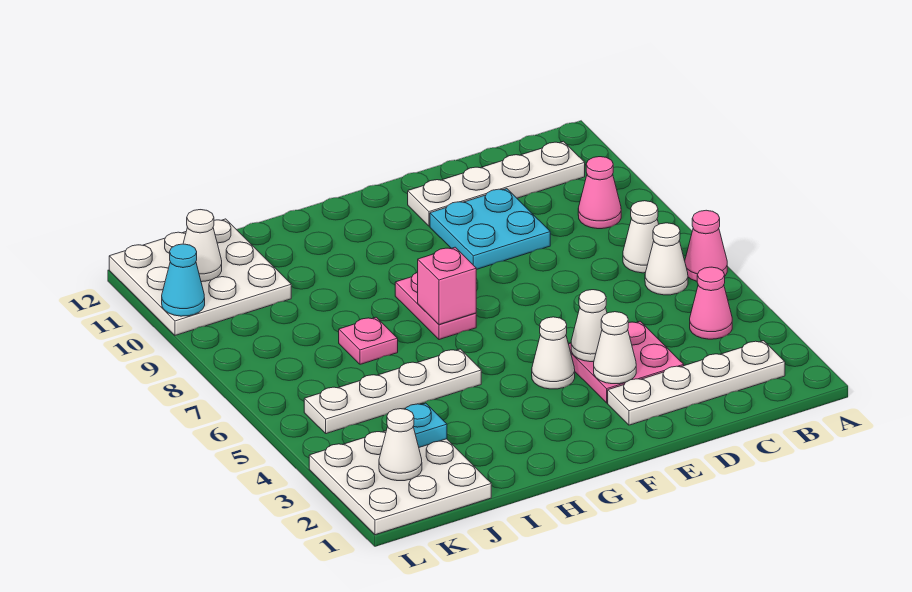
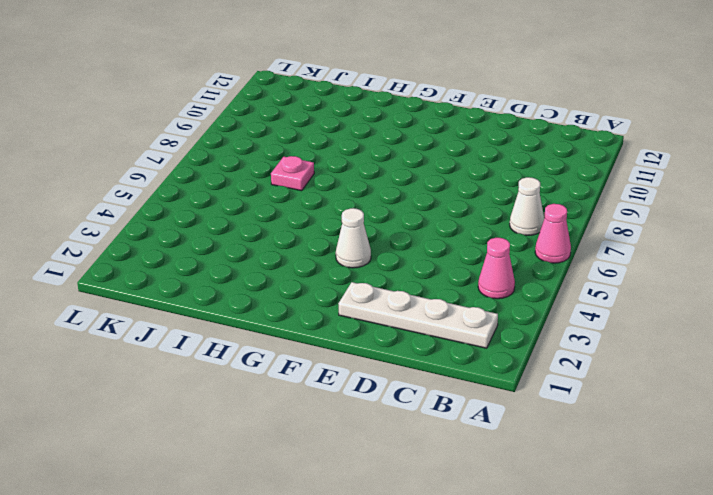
none -> white 1x1 cone [645,223,688,295]
none -> pink 1x1 cone [578,157,621,229]
none -> white 1x4 plate [408,141,585,226]

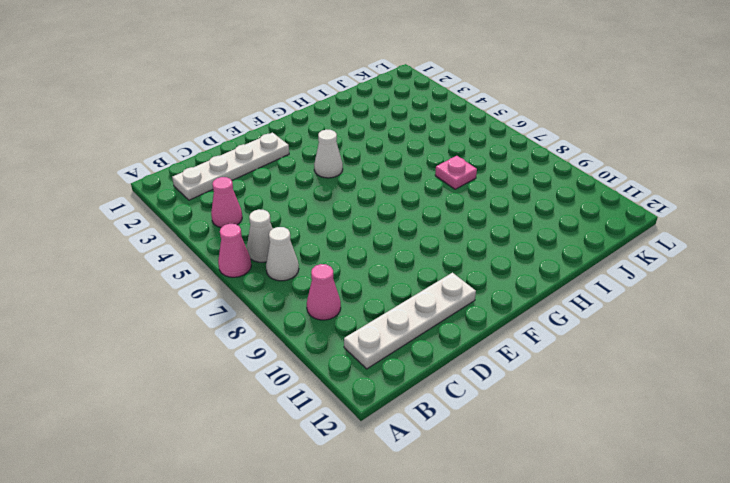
none -> pink 2x2 plate [569,321,684,403]
none -> cyan 2x2 plate [430,189,550,269]
none -> pink 1x2 plate [395,272,476,340]

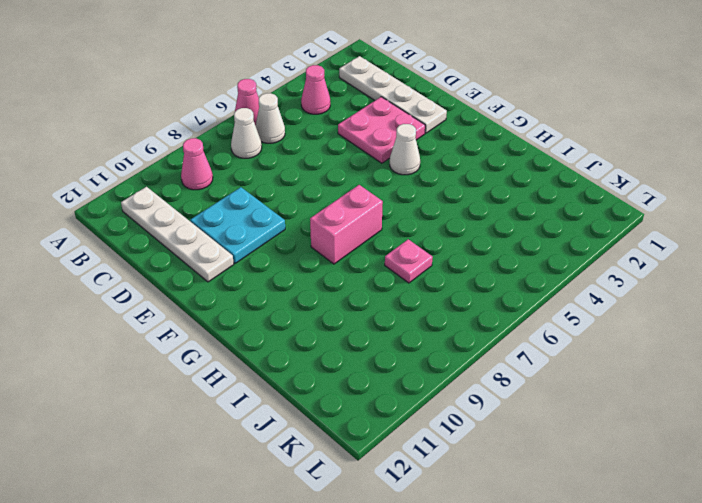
pink 1x2 brick [310,185,383,264] -> pink 1x2 plate [395,272,476,340]
none -> white 1x4 plate [304,349,481,434]
none -> white 3x3 plate [309,431,491,535]
none -> white 3x3 plate [109,219,291,335]

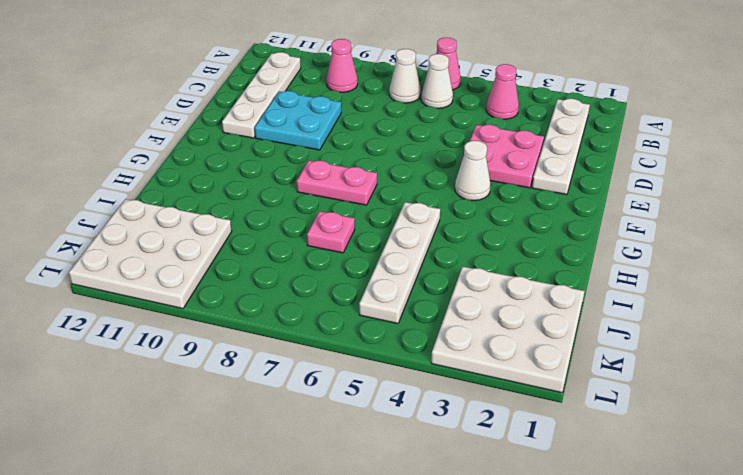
none -> white 1x1 cone [594,312,636,384]
none -> white 1x1 cone [571,290,607,362]
none -> pink 1x1 brick [418,247,476,325]

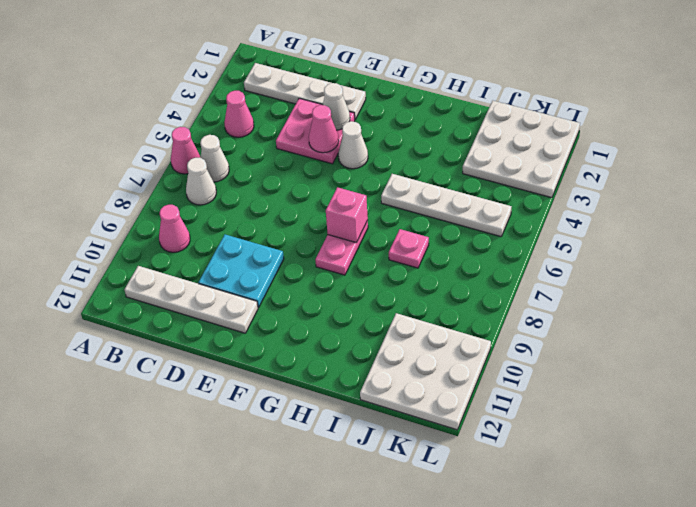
pink 1x1 cone [309,105,339,153] -> white 1x1 cone [571,290,607,362]
none -> cyan 1x1 plate [406,403,447,447]
none -> white 1x1 cone [379,409,422,481]
none -> white 1x1 cone [183,210,222,282]

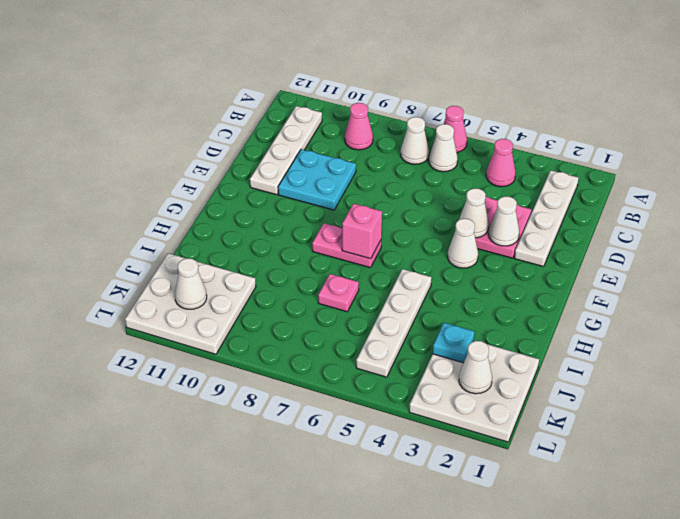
none -> cyan 1x1 cone [162,244,205,316]

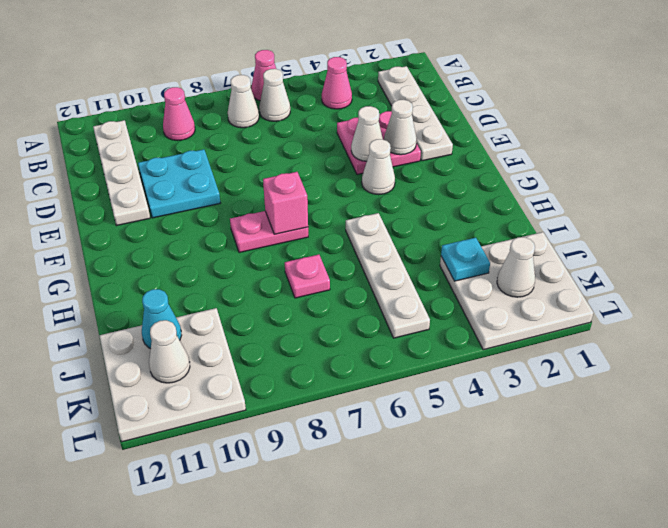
cyan 1x1 cone [142,289,182,349] -> cyan 1x1 cone moved to [162,244,205,316]

